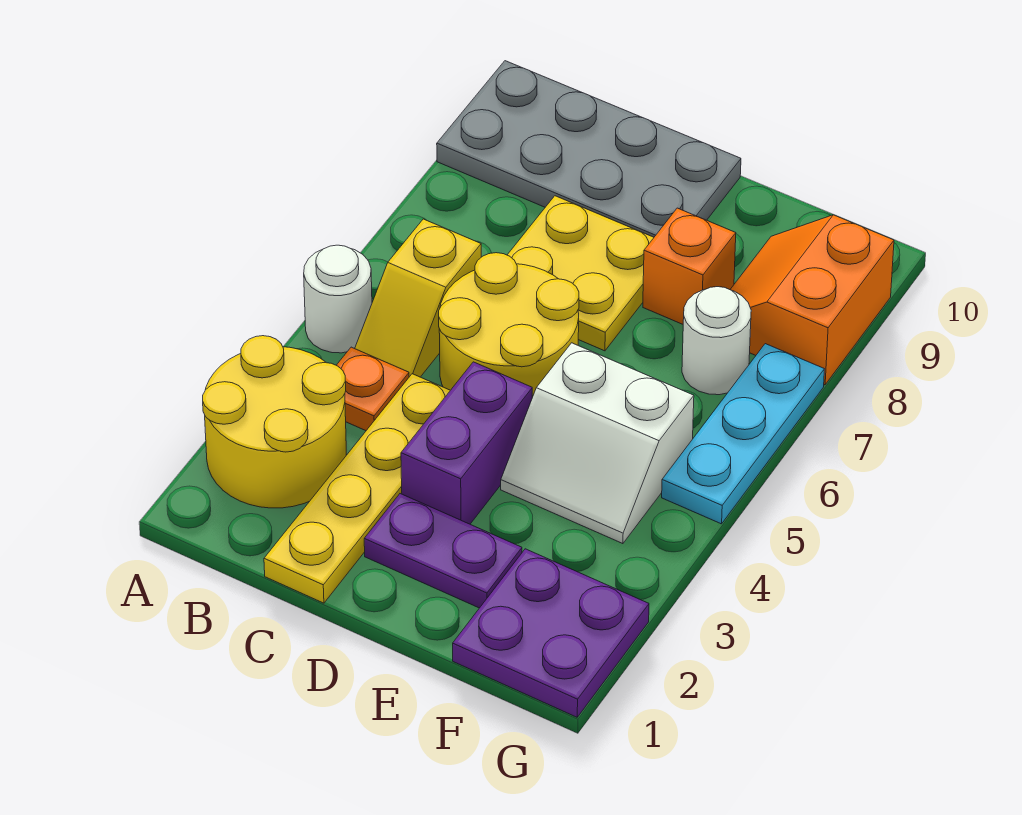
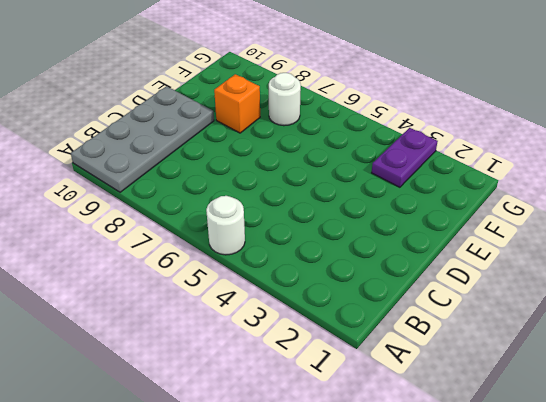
purple 1x2 plate [372,128,438,187] -> purple 1x2 plate moved to [364,494,522,608]
none -> yellow 2x2 round brick [203,336,346,508]
none -> orange 1x1 plate [336,347,409,431]
none -> yellow 1x2 slope [355,219,481,377]

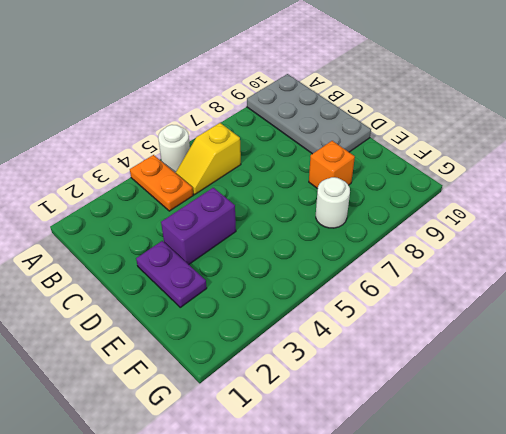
orange 1x2 plate [130,155,193,211] -> orange 1x1 plate [336,347,409,431]
none -> yellow 2x2 round brick [203,336,346,508]
none -> yellow 1x4 plate [264,374,450,603]
none -> yellow 2x2 round brick [439,253,579,397]

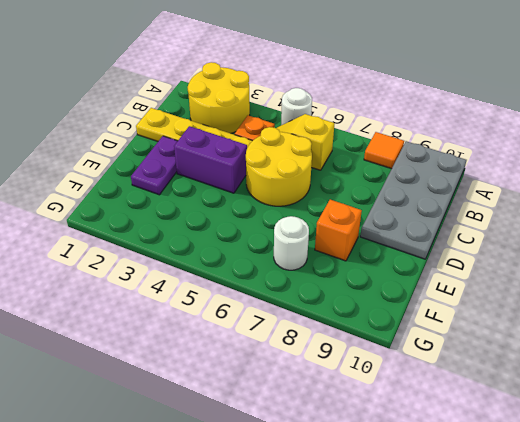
orange 1x1 tile [364,132,404,169] -> none
none -> yellow 2x2 plate [508,196,654,351]
none -> white 2x2 slope [501,343,694,544]
none -> purple 2x2 plate [453,549,649,717]

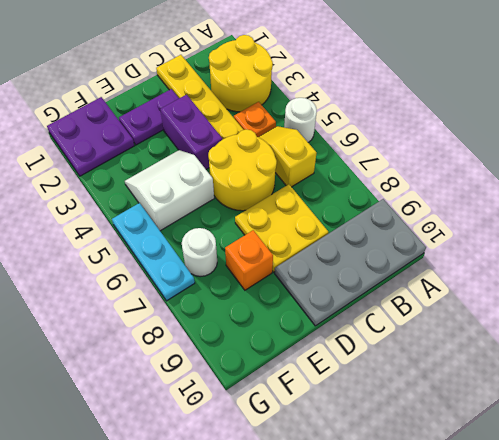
none -> orange 2x2 slope [730,215,894,385]

